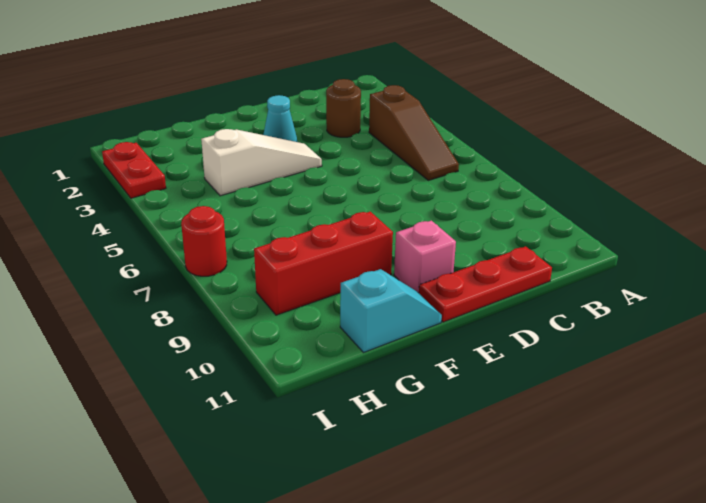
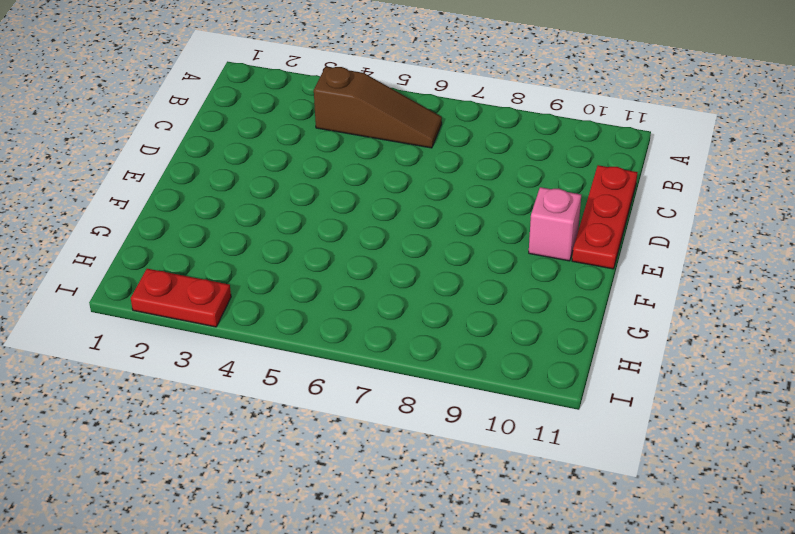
none -> brown 1x1 round brick [326,79,361,137]
none -> cyan 1x1 cone [263,95,297,142]

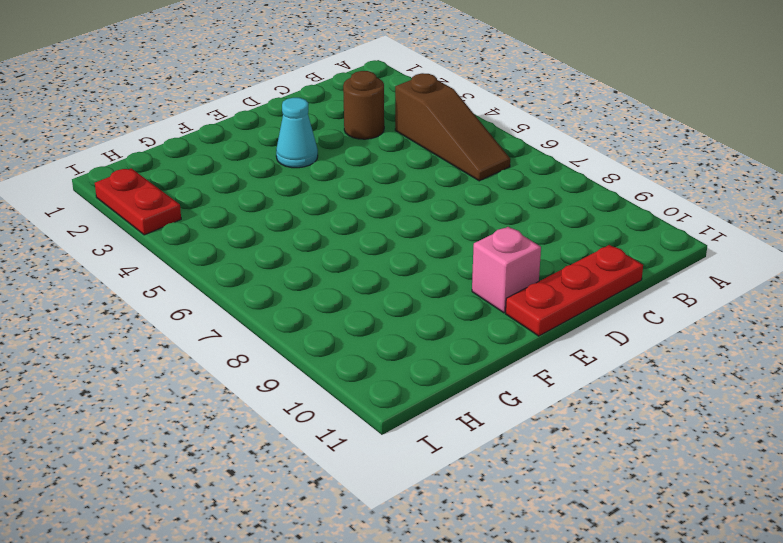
none -> white 1x3 slope [201,129,322,196]
none -> red 1x3 brick [254,212,393,315]

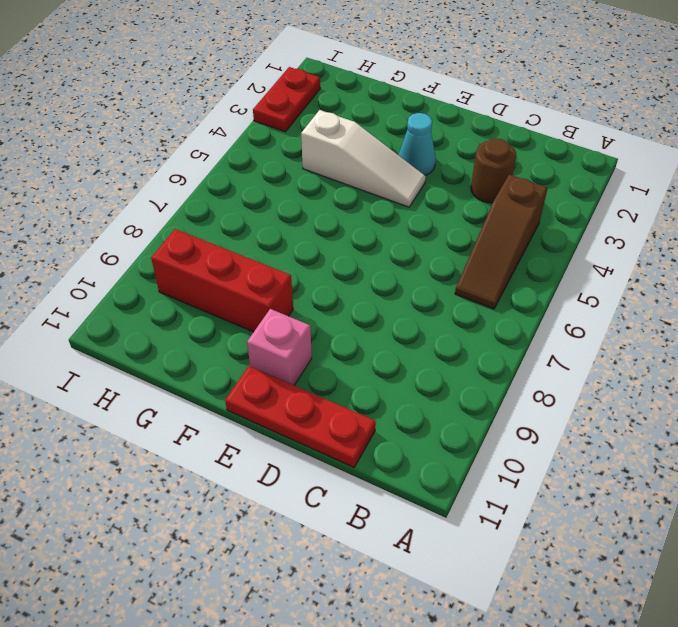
none -> cyan 1x2 slope [340,269,442,353]
none -> red 1x1 round brick [181,206,227,276]

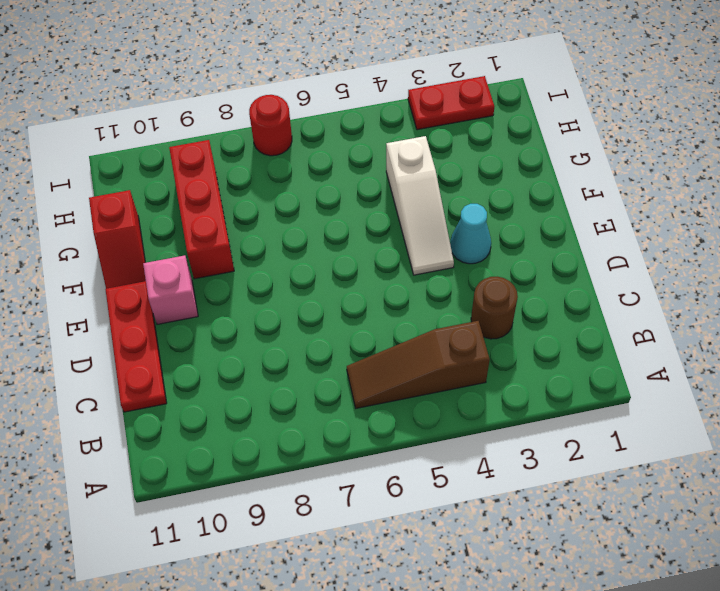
red 1x2 slope [89,190,146,289] -> cyan 1x2 slope [340,269,442,353]

